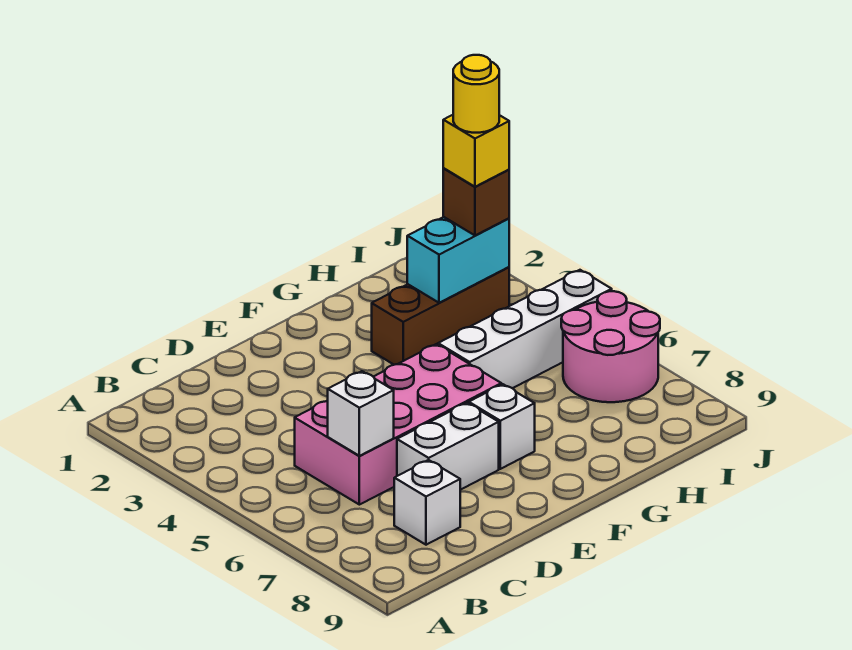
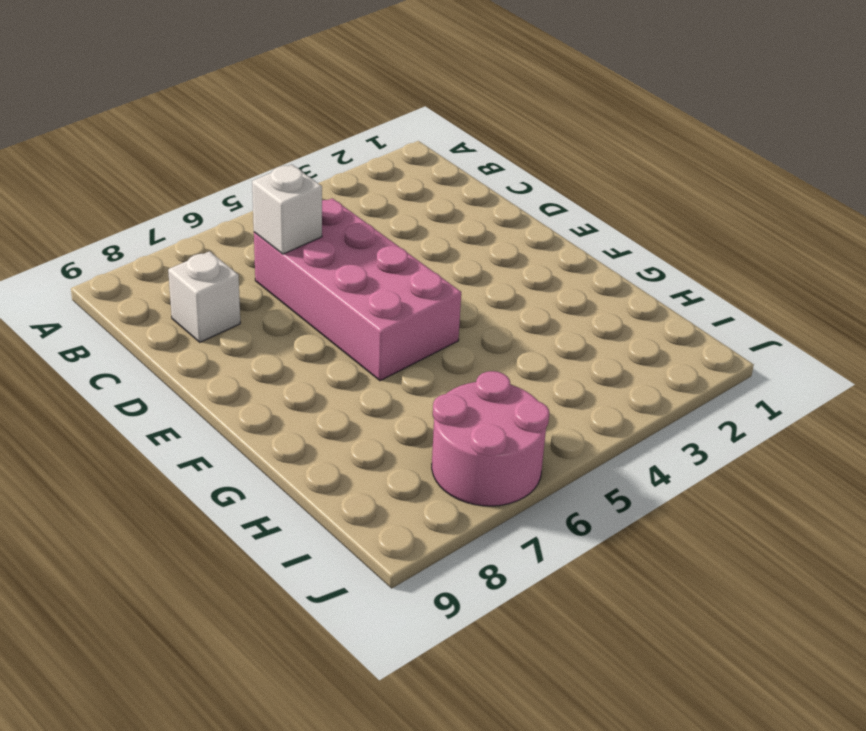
none -> white 1x2 brick [397,403,499,490]
none -> white 1x1 brick [469,384,535,469]
none -> brown 1x3 brick [372,267,509,365]

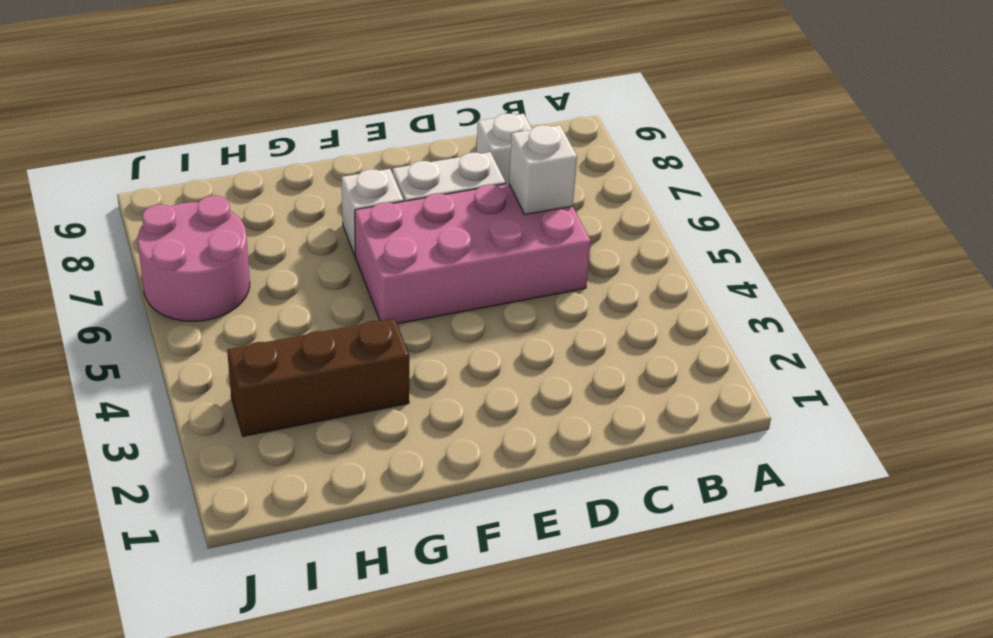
none -> white 1x4 brick [438,270,612,388]
none -> cyan 1x2 brick [407,217,509,303]
none -> brown 1x1 brick [443,169,509,235]

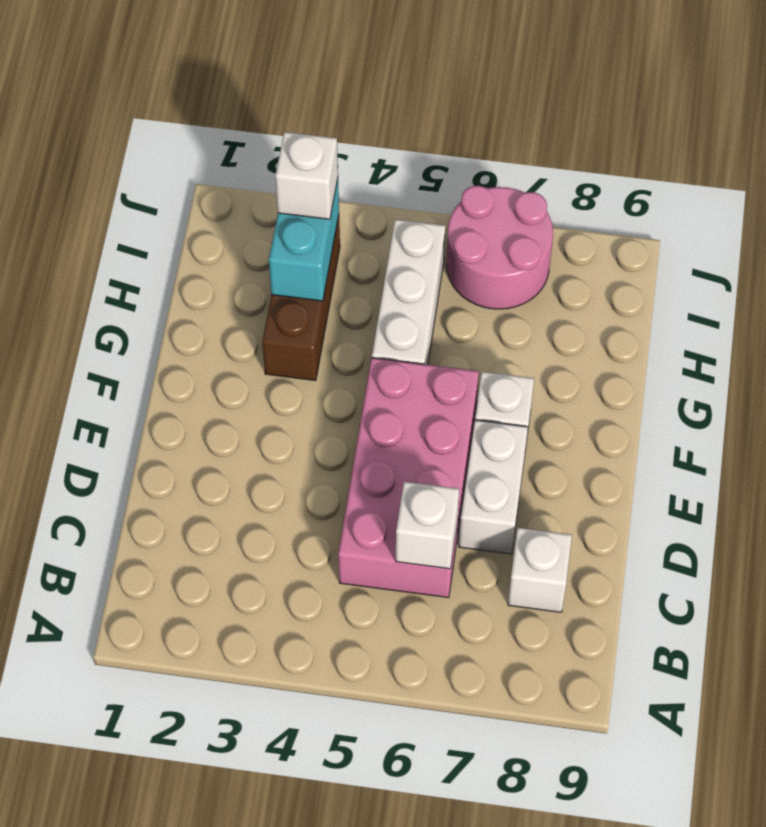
white 1x3 brick [372,219,446,365] -> white 1x4 brick [438,270,612,388]
white 1x1 brick [275,132,338,219] -> brown 1x1 brick [443,169,509,235]
none -> yellow 1x1 brick [443,115,509,187]
none -> yellow 1x1 round brick [453,55,499,133]

